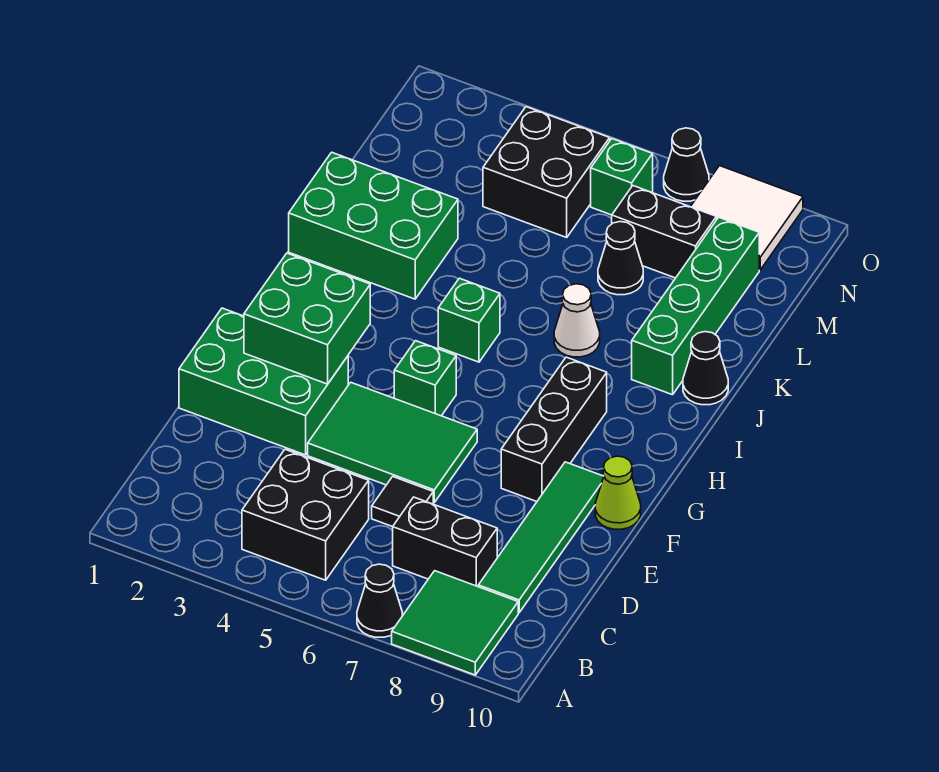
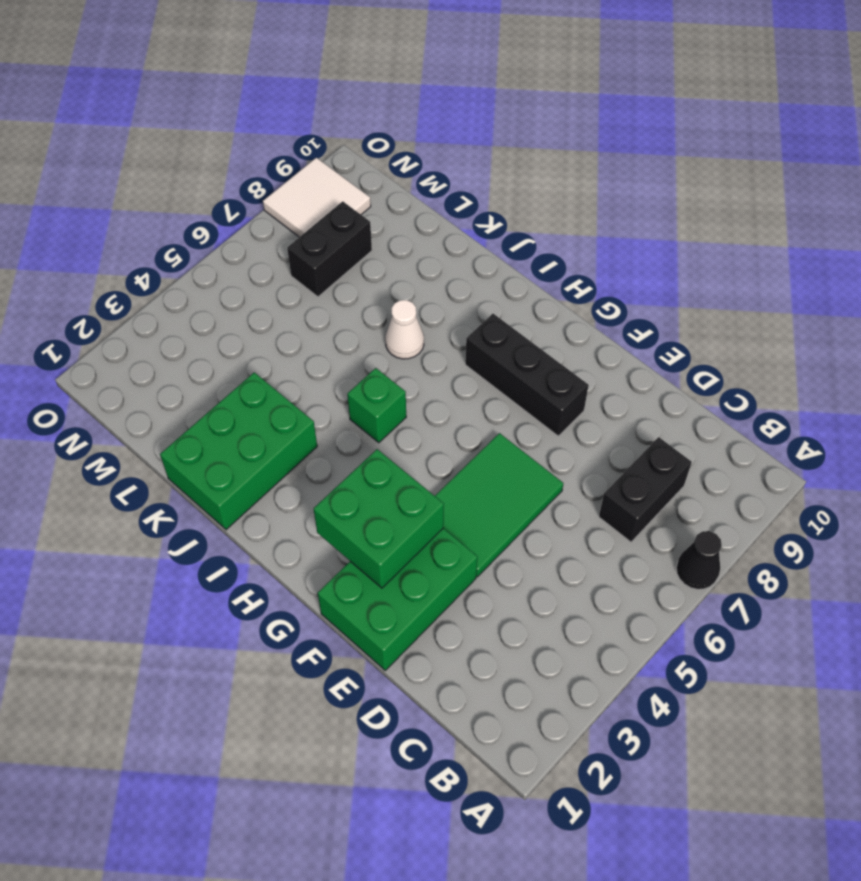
none -> green 2x2 tile [392,571,518,675]
none -> black 2x2 brick [242,449,369,580]
none -> green 1x4 tile [478,462,604,613]

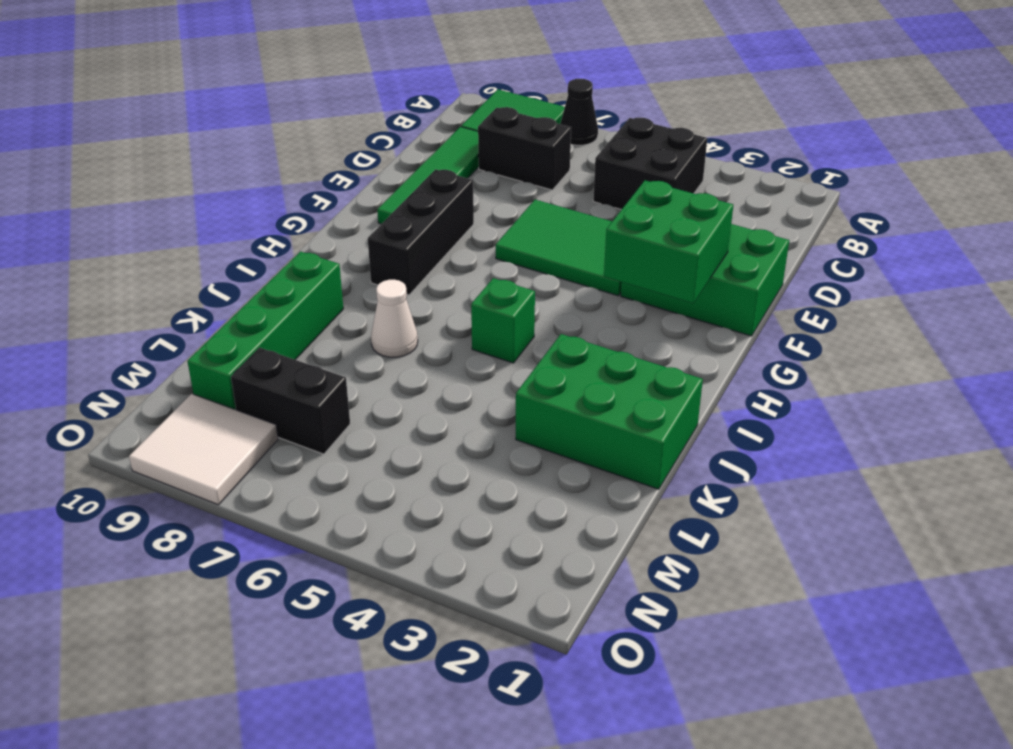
none -> black 1x1 tile [372,477,433,527]
none -> lime 1x1 cone [595,456,641,529]
none -> green 1x1 brick [394,341,456,416]

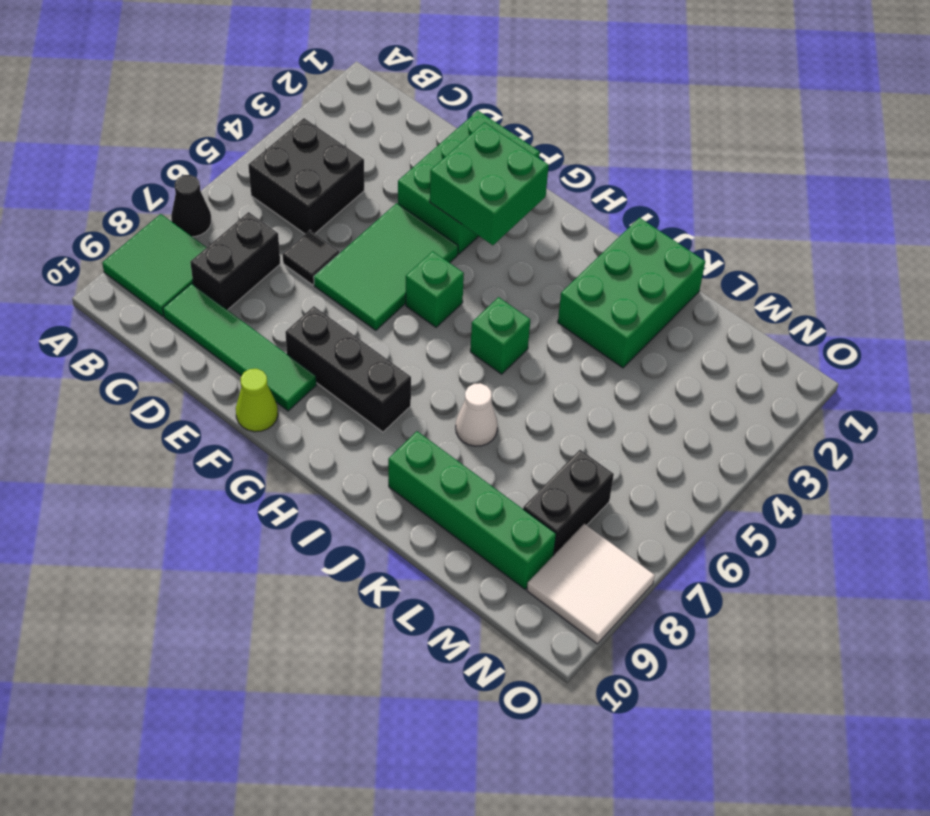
none -> black 1x1 cone [683,332,728,405]
none -> black 1x1 cone [598,222,643,295]
none -> black 2x2 brick [483,107,610,237]

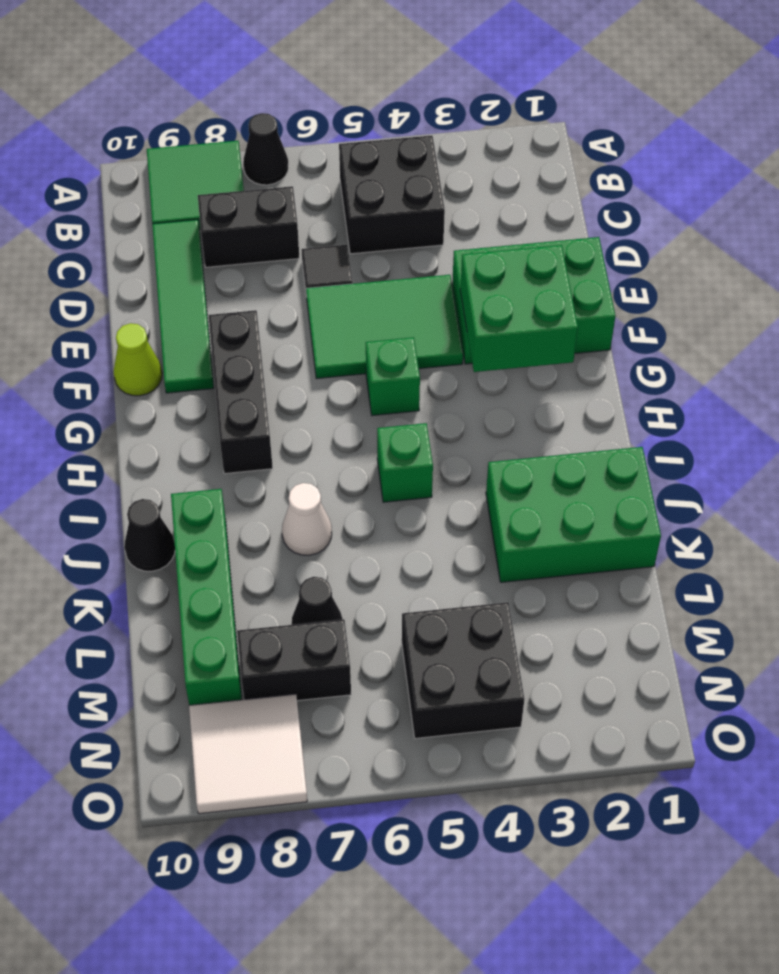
none -> green 1x1 brick [591,139,653,215]
none -> black 1x1 cone [664,128,709,201]

